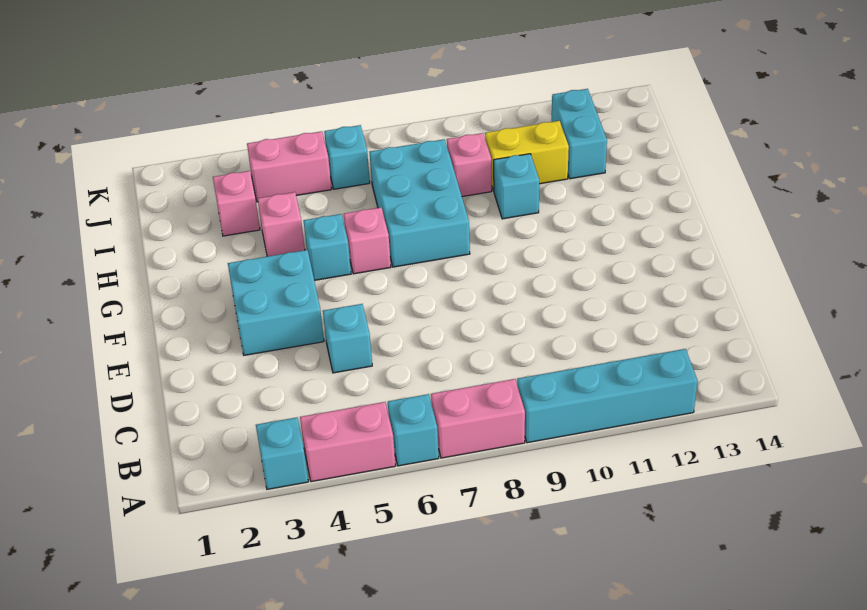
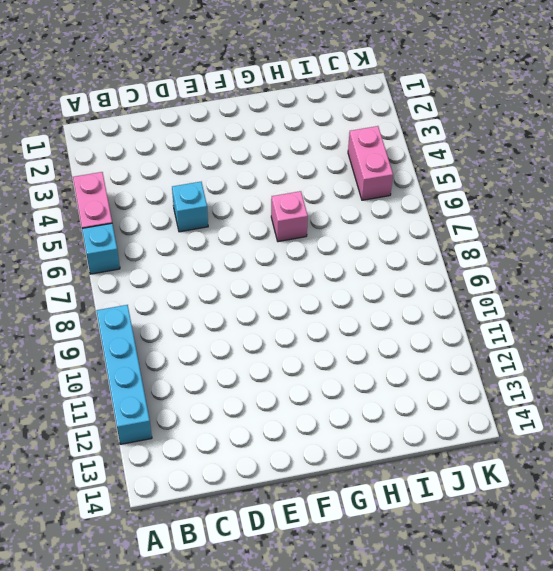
none -> cyan 1x1 brick [256,417,308,489]
none -> pink 1x2 brick [431,379,525,458]
none -> cyan 2x2 brick [228,250,324,355]

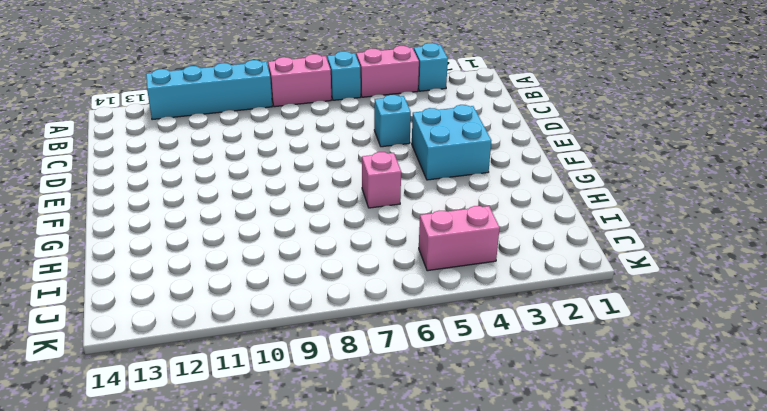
none -> cyan 1x1 brick [303,214,351,280]
none -> cyan 2x3 brick [370,139,470,267]
none -> pink 1x1 brick [258,192,305,256]

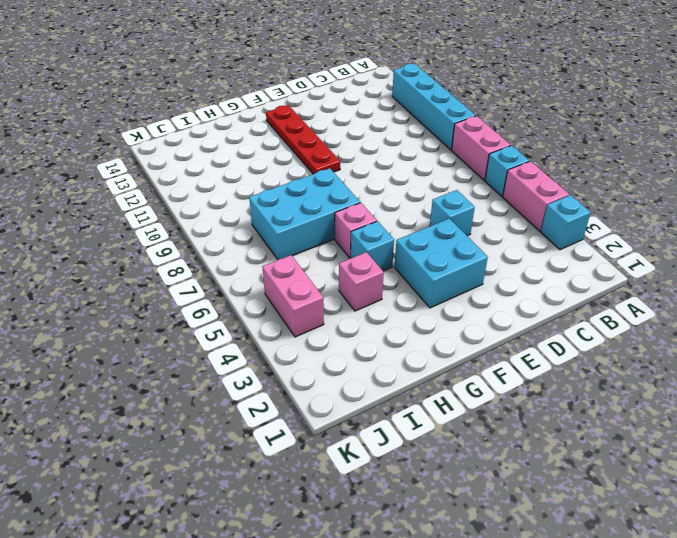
red 1x4 plate [266,105,340,174] -> none
none -> cyan 1x1 brick [494,154,539,219]
none -> pink 1x1 brick [213,171,260,236]
none -> pink 1x1 brick [447,133,492,197]

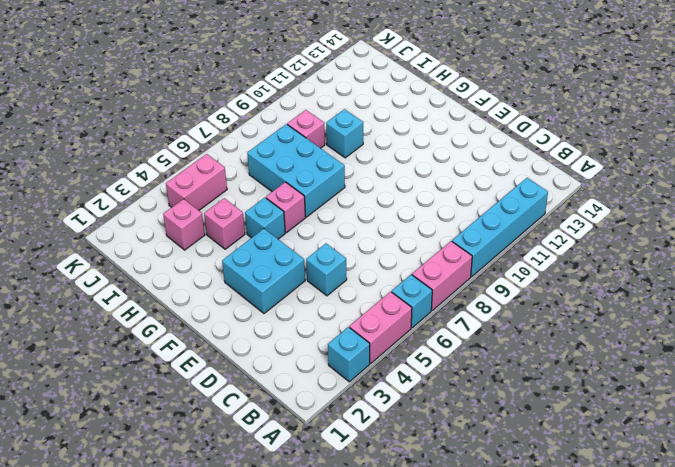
none -> yellow 1x2 brick [485,121,569,191]
none -> cyan 1x2 brick [552,89,607,179]
none -> cyan 1x1 brick [324,125,370,189]

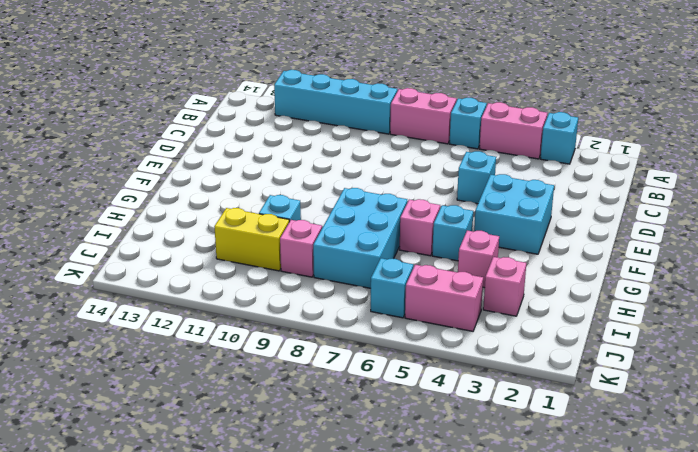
none -> cyan 1x2 brick [552,89,607,179]

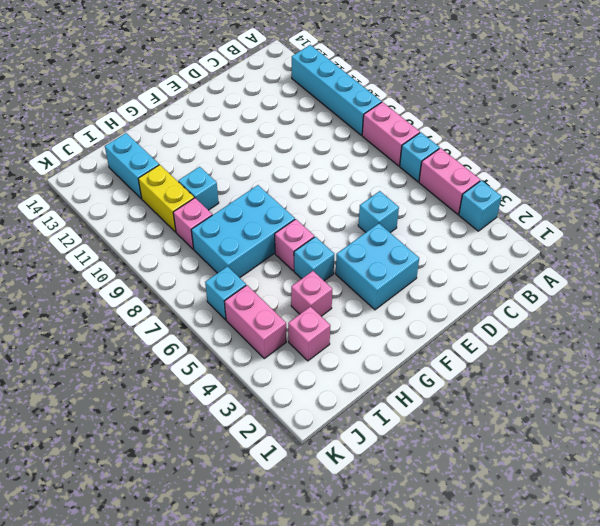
cyan 1x2 brick [105,133,159,199] -> cyan 1x2 brick turned to [552,89,607,179]

